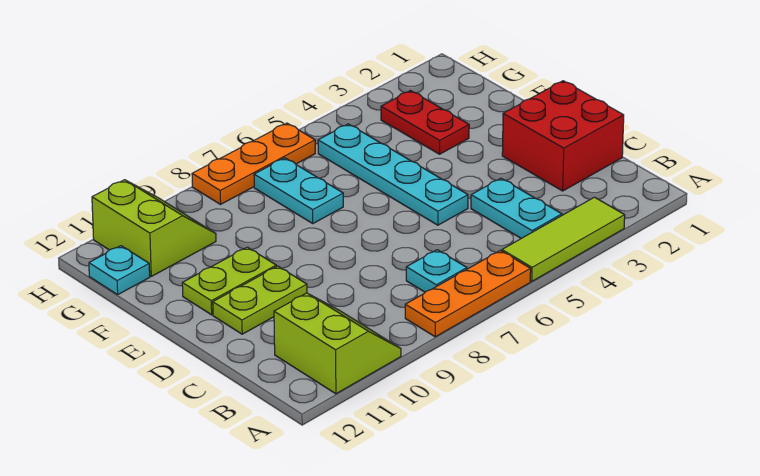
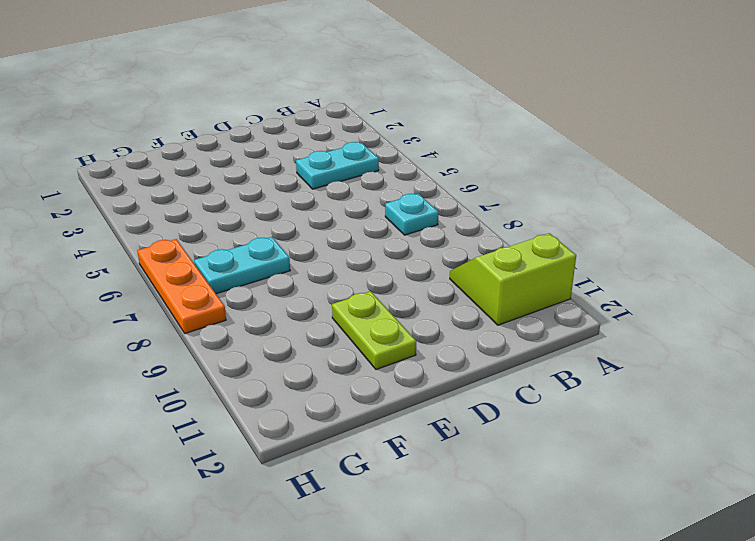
none -> lime 1x3 tile [502,197,625,281]
none -> orange 1x3 plate [405,251,531,337]
none -> red 2x2 brick [502,81,624,191]

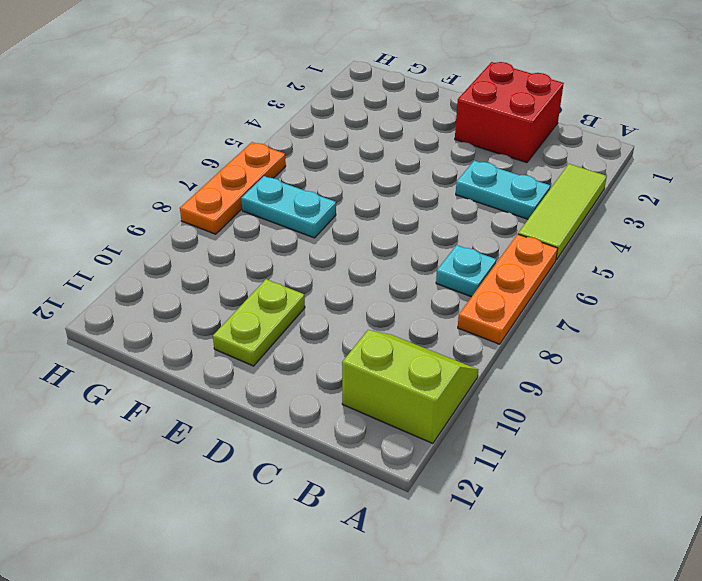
none -> cyan 1x4 plate [318,124,468,225]
none -> lime 1x2 plate [213,266,307,334]
none -> red 1x2 plate [381,91,469,154]

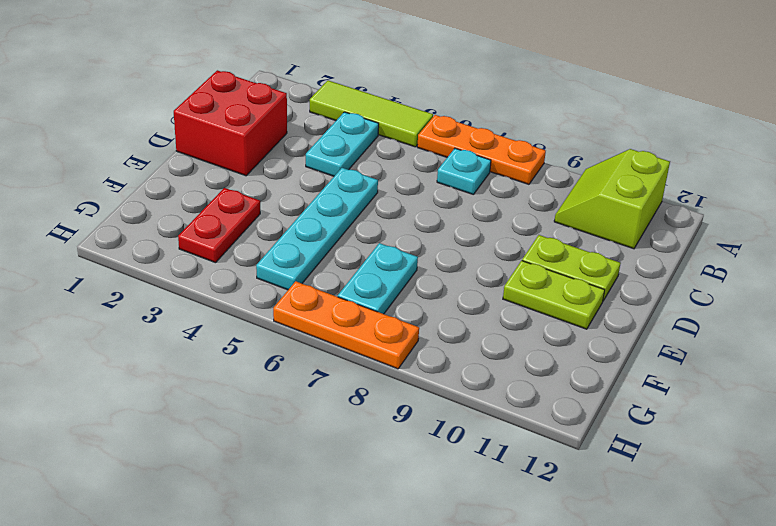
none -> lime 2x2 slope [92,180,216,276]
none -> cyan 1x1 plate [89,246,150,295]

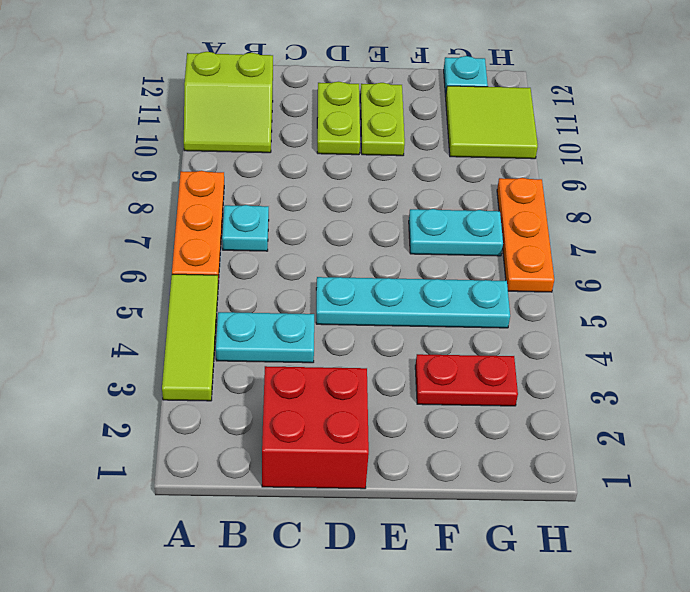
lime 2x2 tile [446,86,538,159] -> lime 2x2 slope [92,180,216,276]

